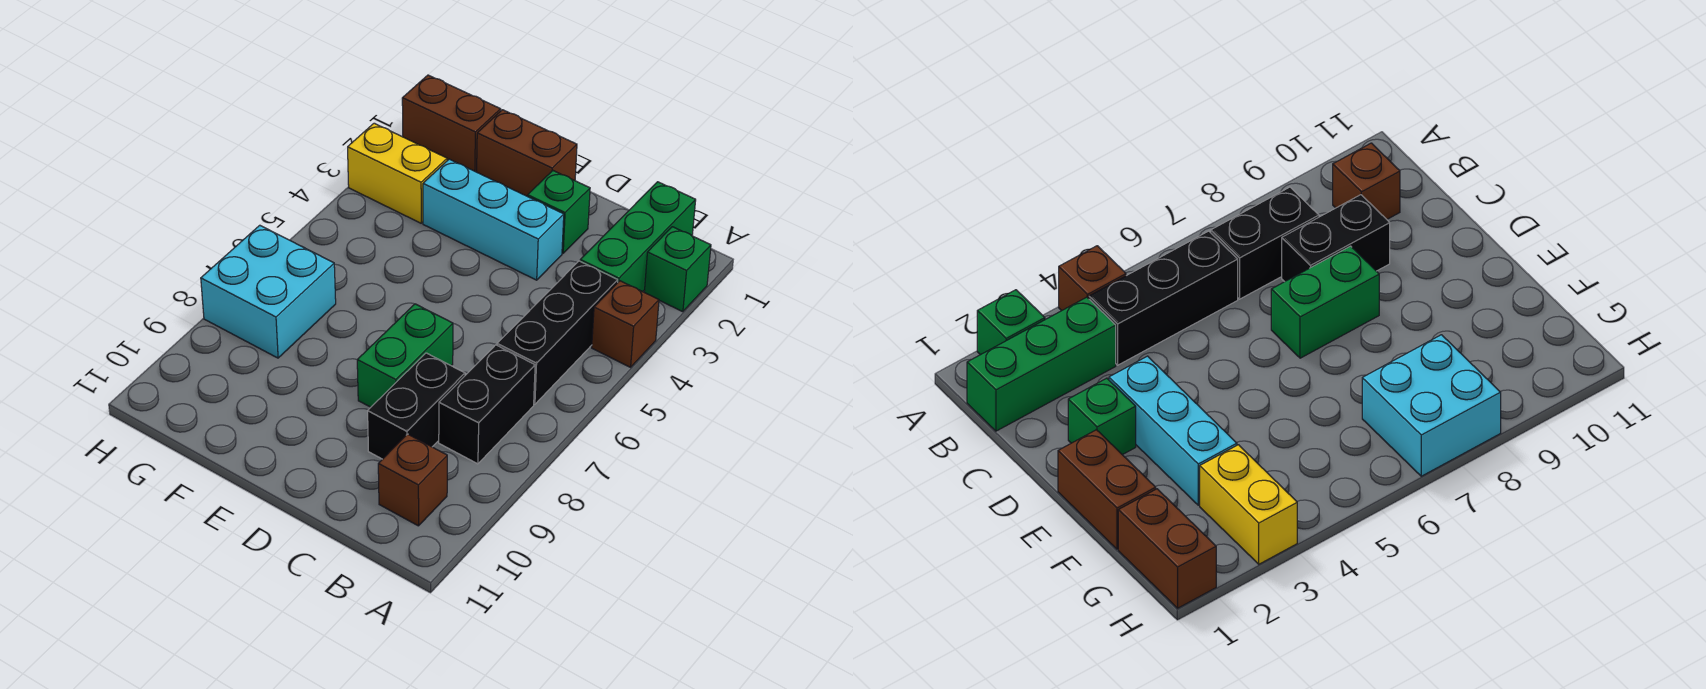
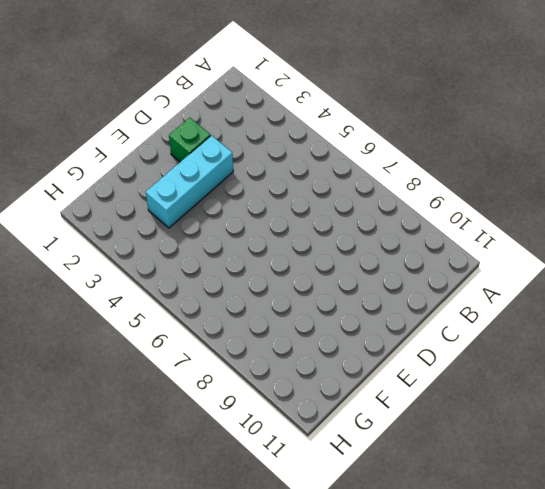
none -> green 1x1 brick [644,227,711,312]
none -> brown 1x1 brick [592,281,659,367]
none -> green 1x3 brick [580,182,696,292]

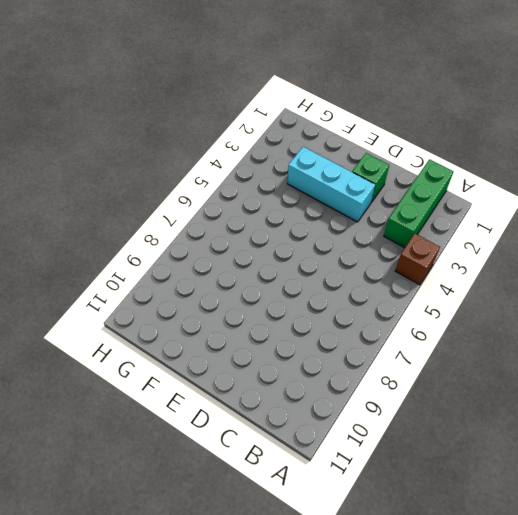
none -> green 1x1 brick [644,227,711,312]
none -> black 1x3 brick [497,261,618,404]
none -> black 1x2 brick [439,345,535,464]

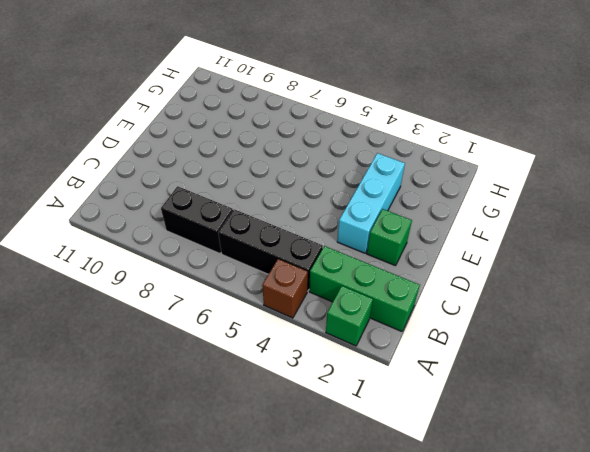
none -> brown 1x1 brick [378,434,447,526]
none -> black 1x2 brick [368,353,465,459]
none -> green 1x2 brick [357,304,453,407]

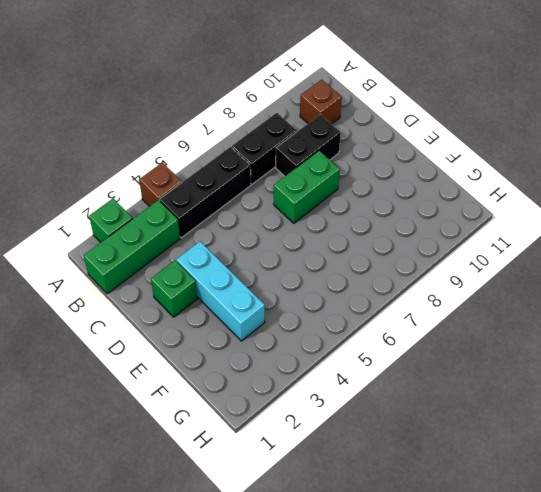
none -> brown 1x2 brick [477,110,577,196]
none -> brown 1x2 brick [402,75,501,172]
none -> yellow 1x2 brick [348,123,447,223]

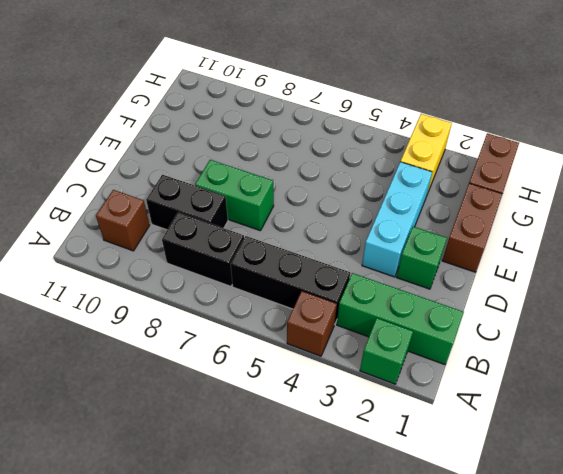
none -> cyan 2x2 brick [201,225,336,358]

